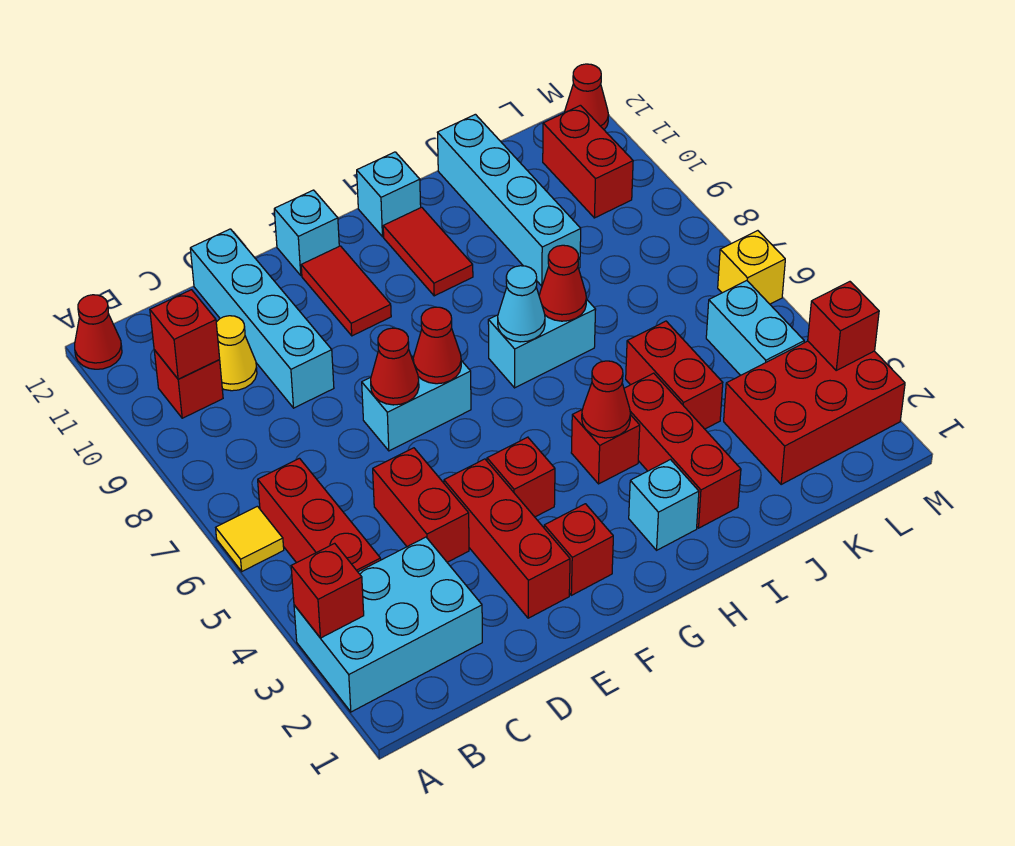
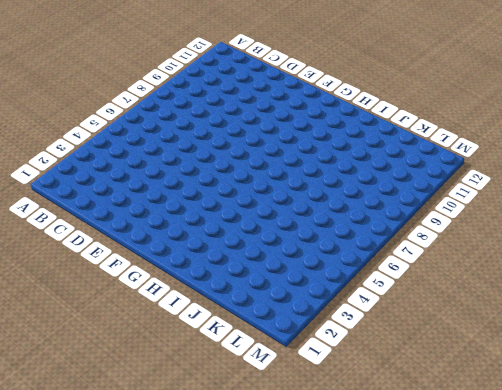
none -> cyan 2x3 brick [294,537,482,712]
none -> yellow 1x1 tile [216,506,284,571]
none -> red 1x1 cone [75,295,122,369]
none -> red 1x3 brick [258,458,381,572]

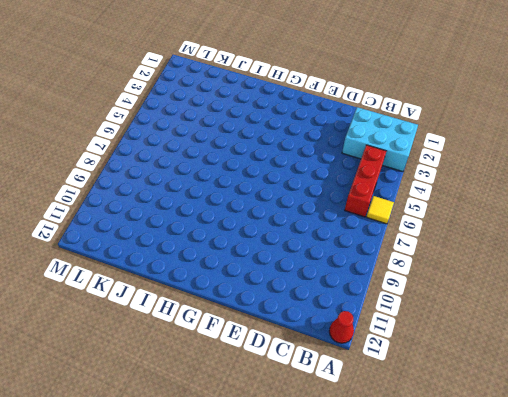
none -> red 1x1 brick [154,350,223,418]
none -> yellow 1x1 cone [216,316,257,391]
none -> red 1x2 brick [373,448,469,562]
none -> cyan 1x4 brick [190,229,334,408]

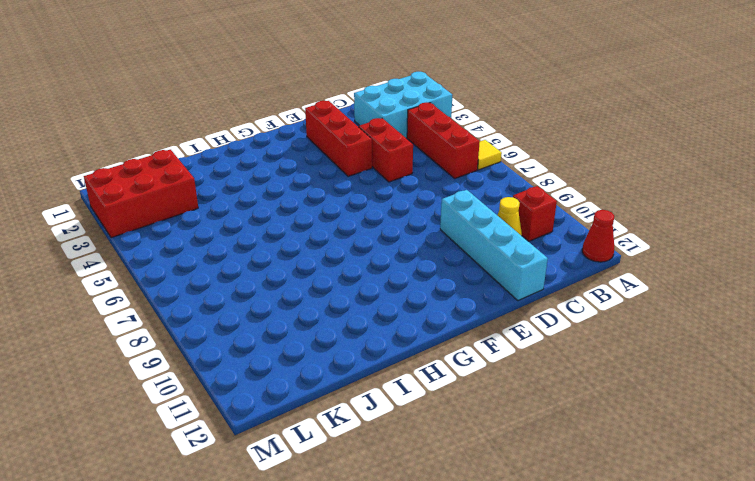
none -> cyan 1x2 brick [362,356,471,451]
none -> red 1x1 brick [544,504,613,595]
none -> red 1x1 brick [487,437,555,517]
none -> red 1x2 tile [301,246,391,336]

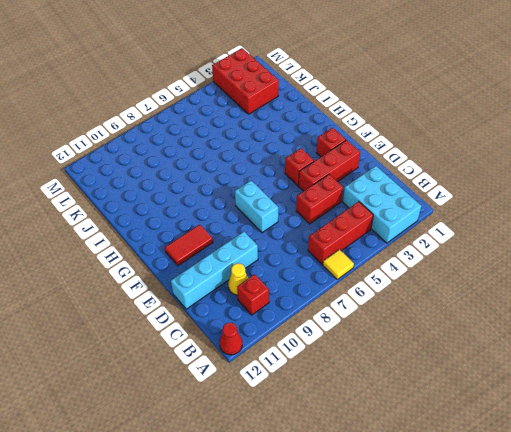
none -> cyan 1x1 brick [274,190,339,275]
none -> cyan 1x1 brick [629,460,699,550]
none -> red 1x1 brick [571,410,640,484]
none -> cyan 1x2 brick [488,294,596,388]

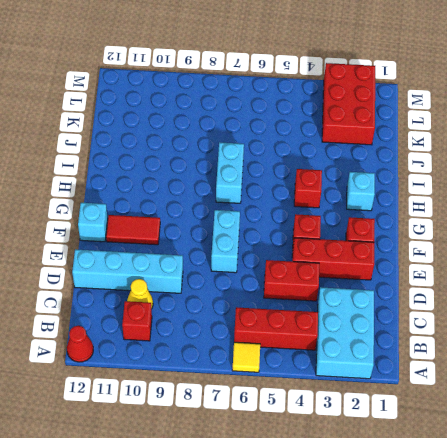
none -> red 1x2 tile [383,207,473,296]
none -> cyan 1x1 brick [357,152,421,237]
none -> red 1x3 brick [624,373,741,528]
none -> red 1x2 brick [626,321,723,429]

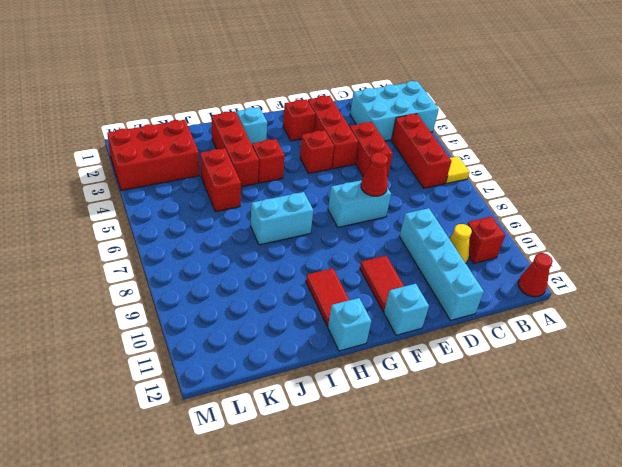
none -> cyan 1x4 brick [437,114,581,286]
none -> cyan 1x2 brick [706,281,804,375]
none -> red 1x2 brick [543,105,633,218]
none -> yellow 1x1 brick [718,231,785,304]

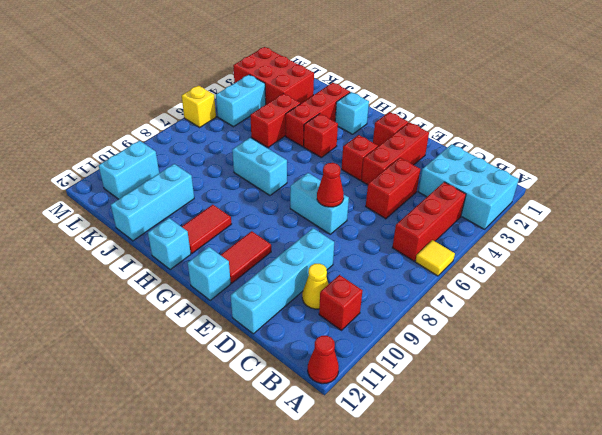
cyan 1x3 brick [111,164,194,241] -> cyan 1x4 brick [437,114,581,286]
cyan 1x2 brick [99,141,159,199] -> red 1x2 brick [543,105,633,218]
none -> red 1x1 cone [564,64,609,130]
none -> red 1x1 brick [291,543,364,638]
none -> red 1x1 brick [150,290,220,379]
none -> red 1x1 cone [413,307,461,384]

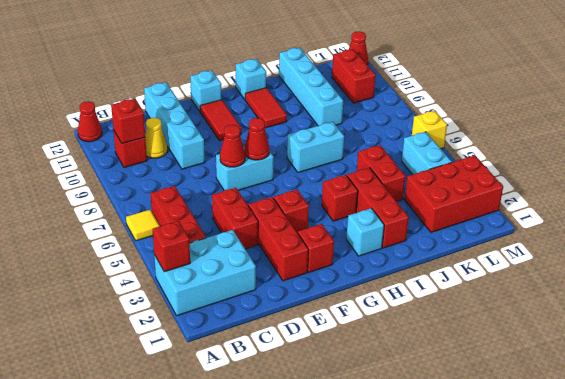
none -> red 1x1 cone [582,361,631,438]
none -> cyan 1x1 cone [498,266,545,342]
none -> red 1x1 cone [539,245,586,321]
none -> red 1x1 brick [808,282,879,370]

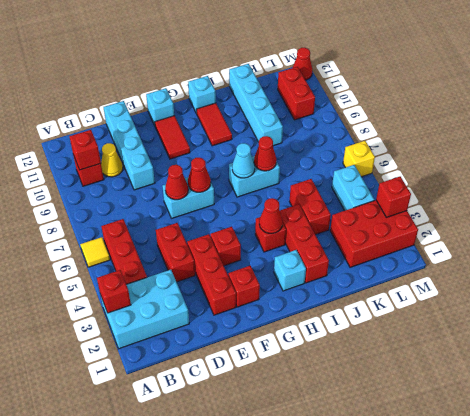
none -> red 1x1 cone [75,295,122,369]

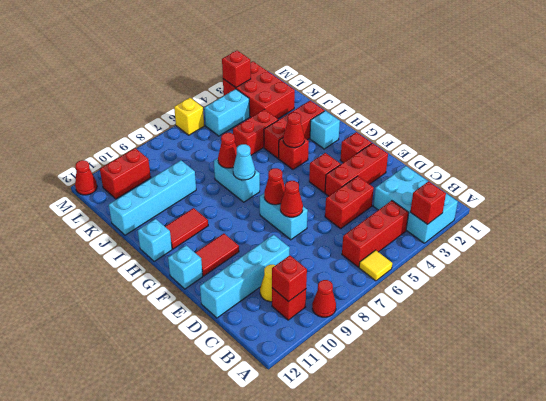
red 1x1 cone [312,280,336,317] -> red 1x1 cone moved to [75,295,122,369]

